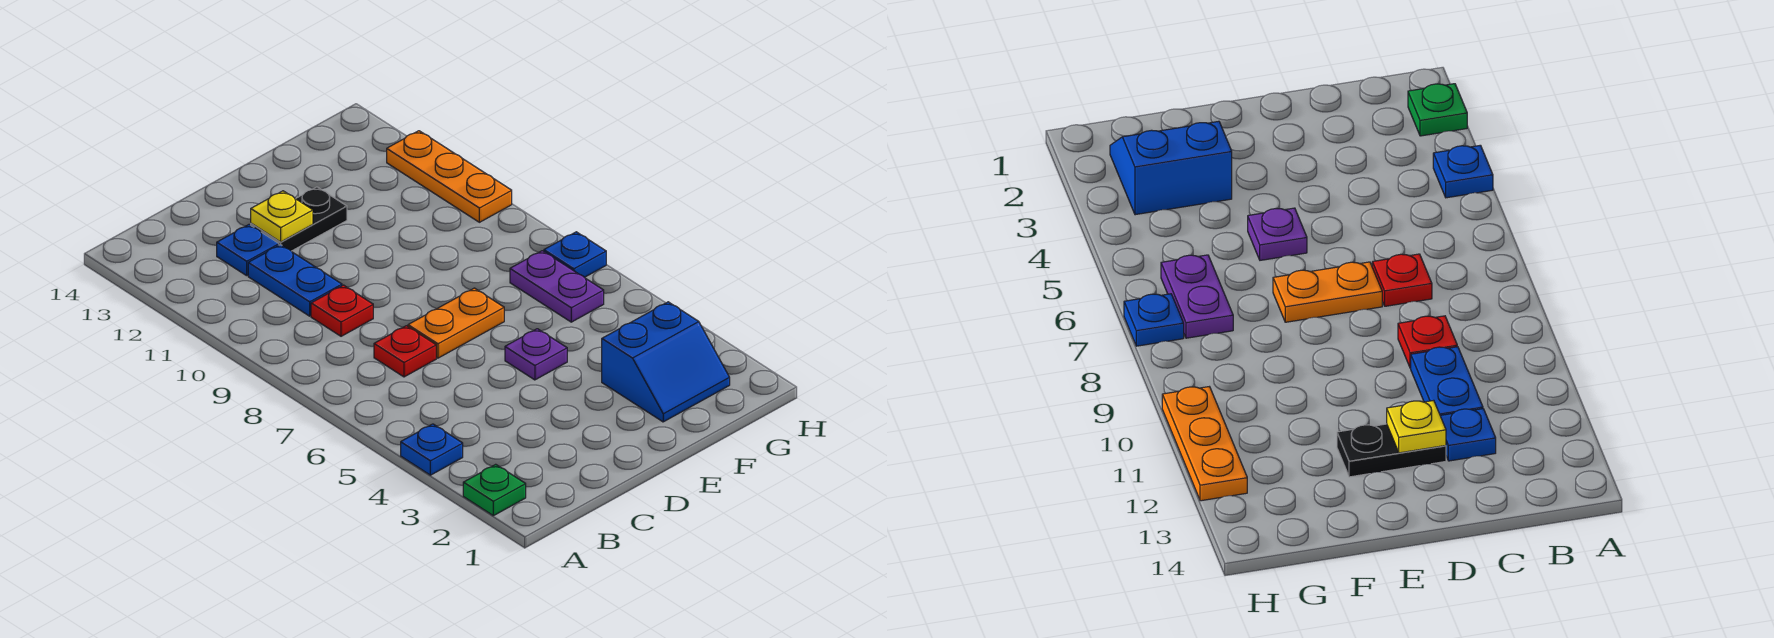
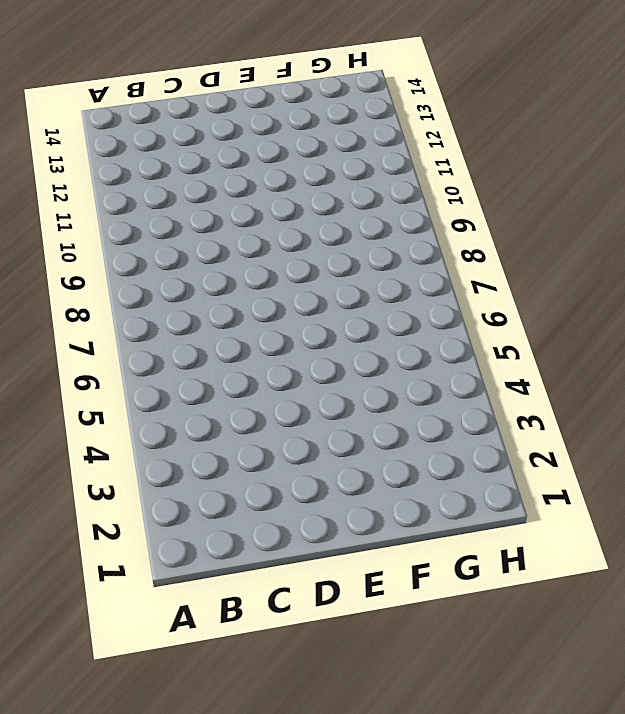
none -> green 1x1 plate [463,464,526,516]
none -> blue 1x1 plate [401,424,463,475]
none -> red 1x1 plate [374,326,436,377]

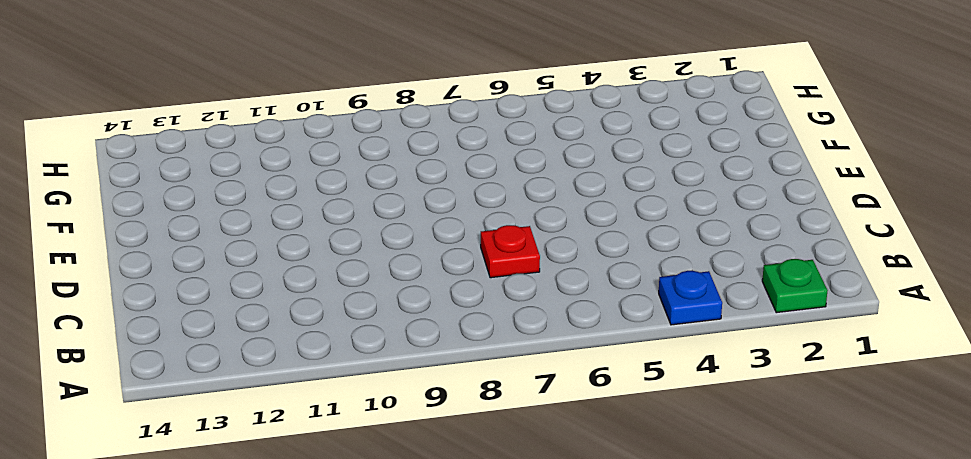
none -> red 1x1 plate [311,285,373,336]
none -> blue 1x2 plate [248,245,342,316]
none -> blue 1x1 plate [217,225,279,276]

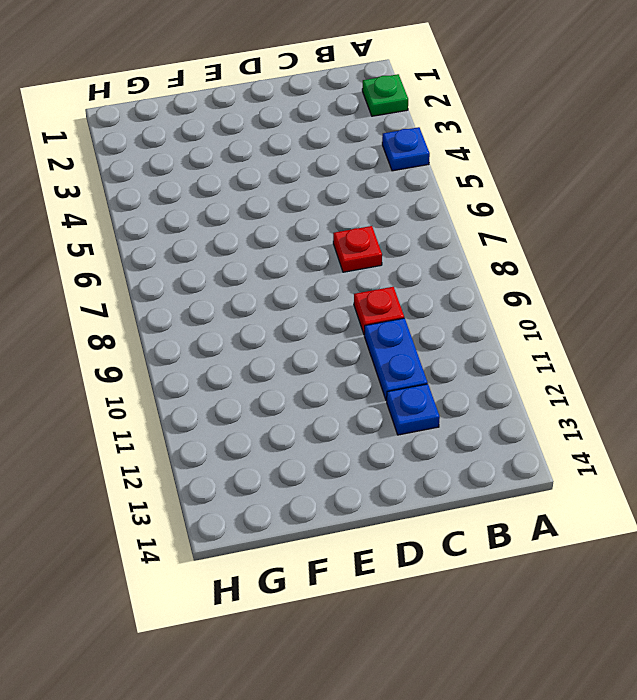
none -> orange 1x2 plate [408,288,504,358]
none -> black 1x2 plate [251,187,347,251]
none -> purple 1x1 plate [505,329,567,380]

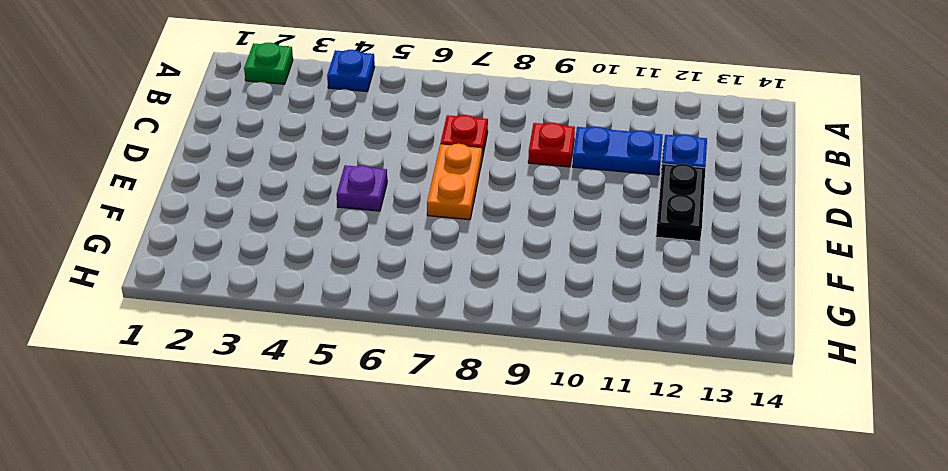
none -> blue 2x2 slope [602,302,730,422]
none -> purple 1x2 plate [510,251,604,322]
none -> blue 1x1 plate [544,232,606,277]

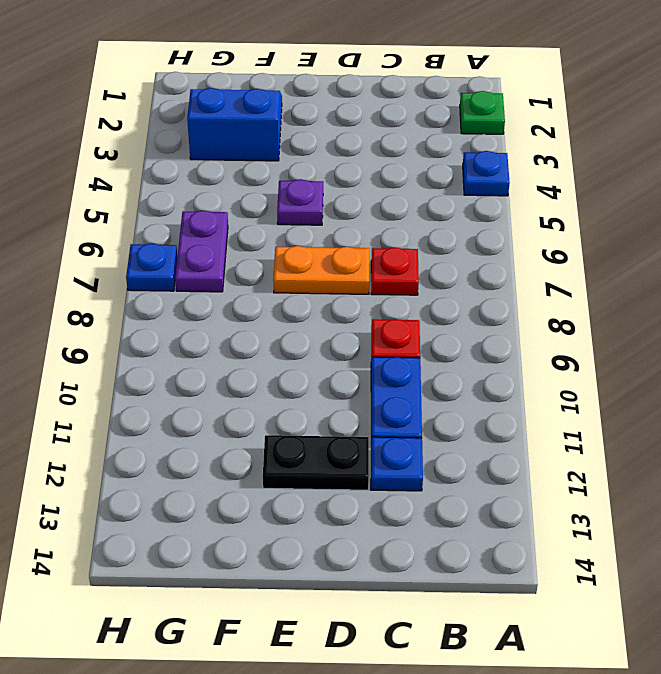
none -> orange 1x3 plate [387,131,512,222]
none -> yellow 1x1 plate [251,191,313,242]

